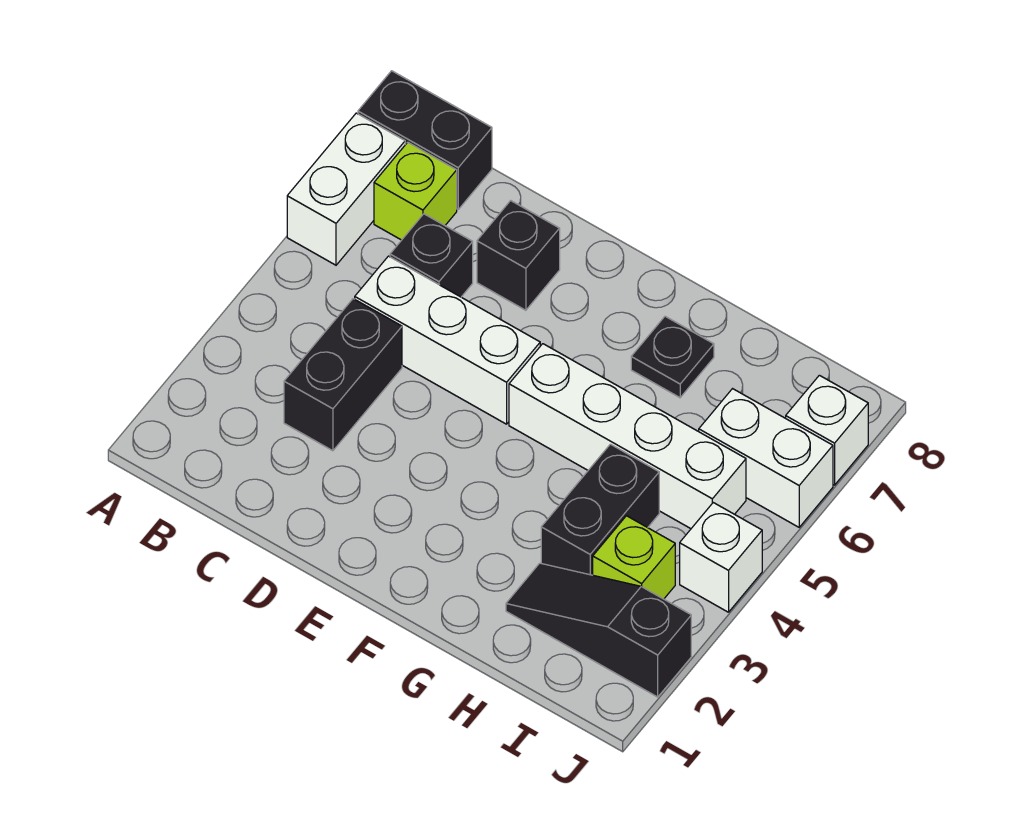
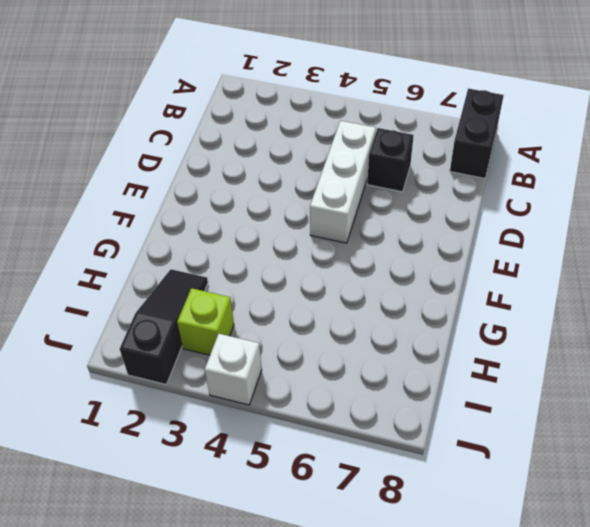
none -> white 1x2 brick [287,113,405,265]
none -> lime 1x1 brick [374,142,457,240]
none -> black 1x2 brick [284,299,402,451]

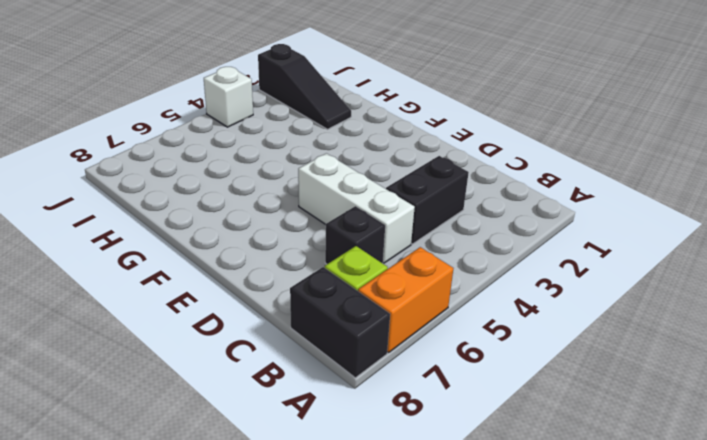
orange 1x2 brick [358,247,454,353] -> white 1x2 brick [287,113,405,265]
none -> black 1x1 brick [477,201,560,310]
none -> white 1x4 brick [509,344,746,529]
none -> black 1x1 plate [631,316,714,398]

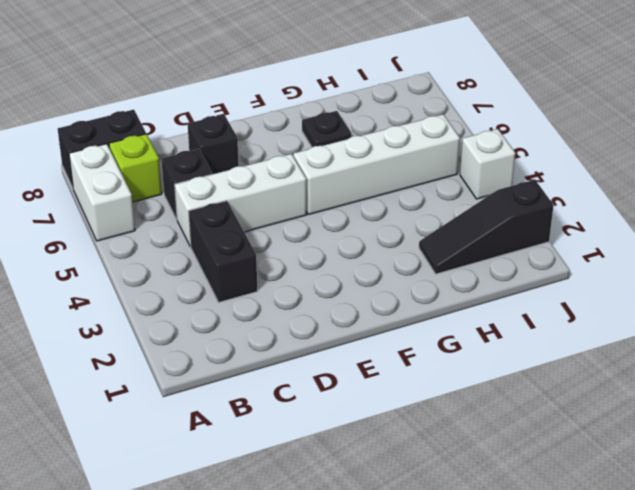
none -> black 1x2 brick [541,444,659,575]
none -> lime 1x1 brick [593,516,675,599]
none -> white 1x2 brick [699,389,833,527]

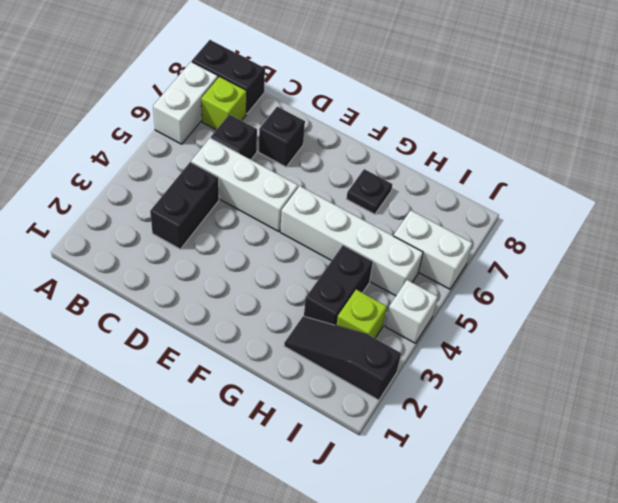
none -> white 1x1 brick [786,375,868,485]

